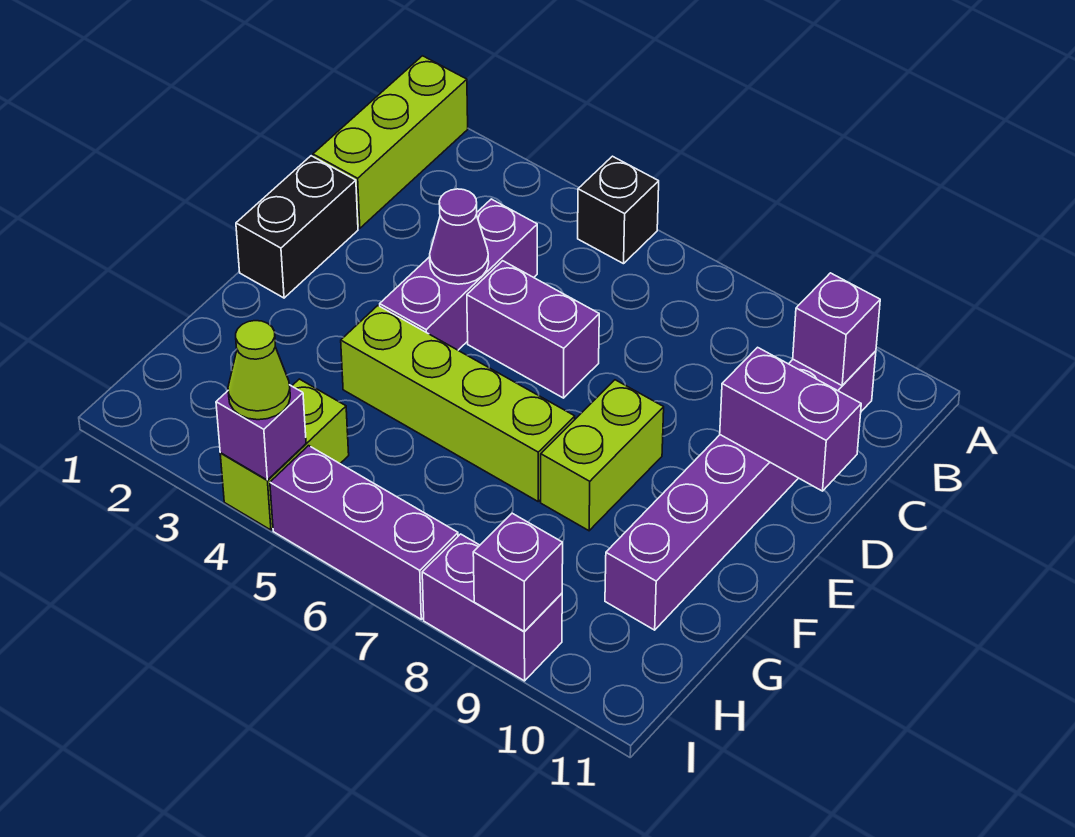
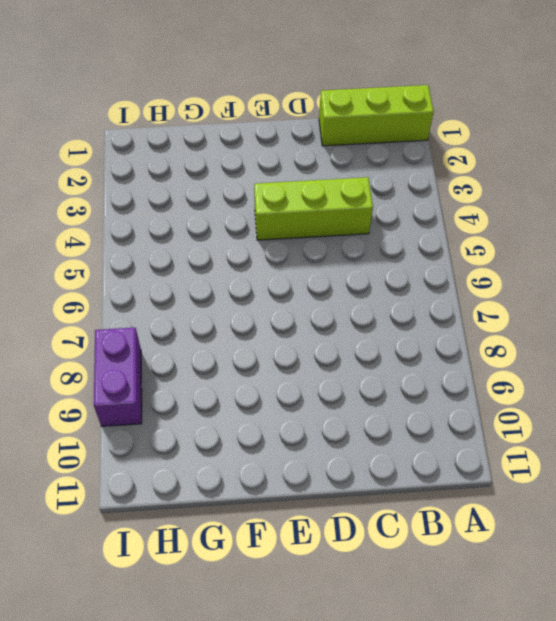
lime 1x3 brick [254,177,373,240] -> purple 1x3 brick [380,199,537,350]
none -> black 1x1 brick [578,156,659,264]
none -> purple 1x6 brick [605,351,876,630]
none -> black 1x2 brick [236,156,358,298]

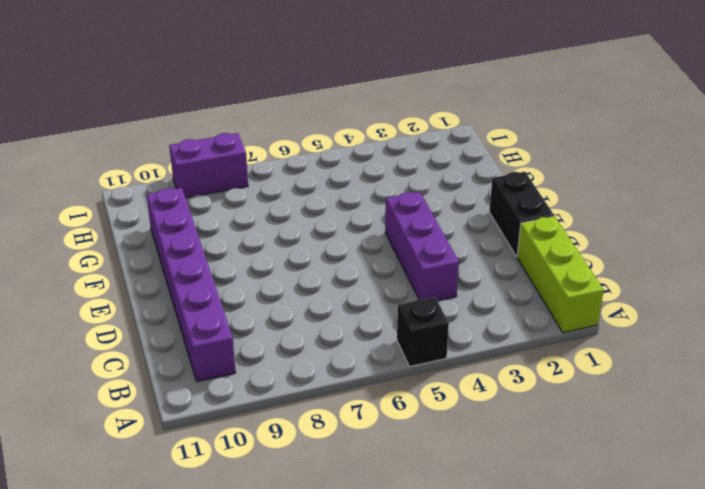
none -> purple 1x2 brick [467,261,599,398]
none -> lime 1x2 brick [541,380,664,531]
none -> lime 1x4 brick [341,306,575,501]

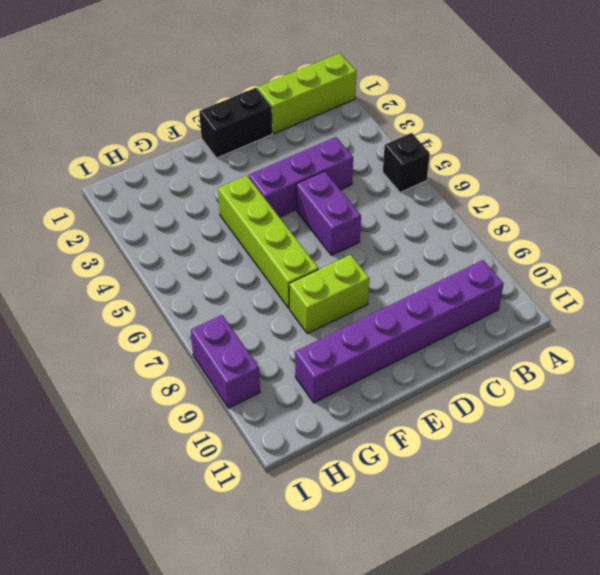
none -> lime 1x2 brick [220,379,349,530]
none -> purple 1x3 brick [270,446,458,619]
none -> purple 1x1 brick [793,273,880,386]

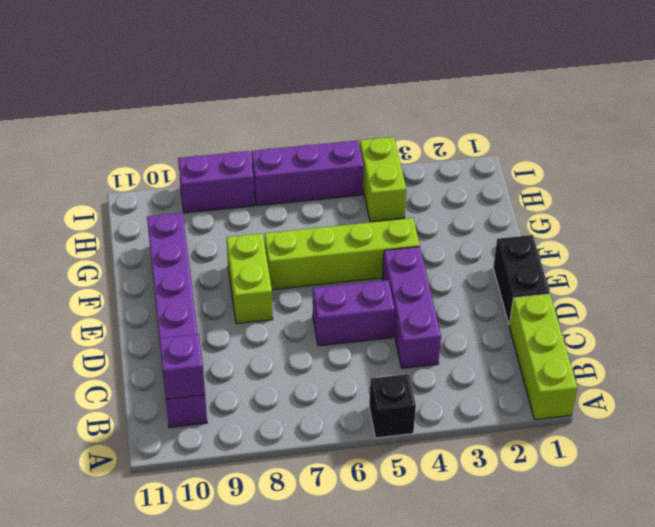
none -> purple 1x1 cone [430,189,489,284]
none -> purple 1x2 brick [720,347,861,491]
none -> purple 1x1 brick [216,385,306,480]

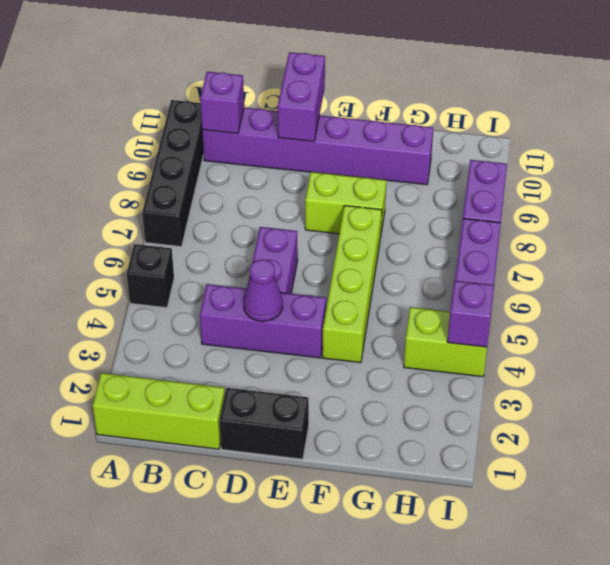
black 1x4 brick [142,100,204,247] -> none
none -> purple 1x1 brick [473,513,563,632]
none -> lime 1x1 cone [228,321,290,420]

